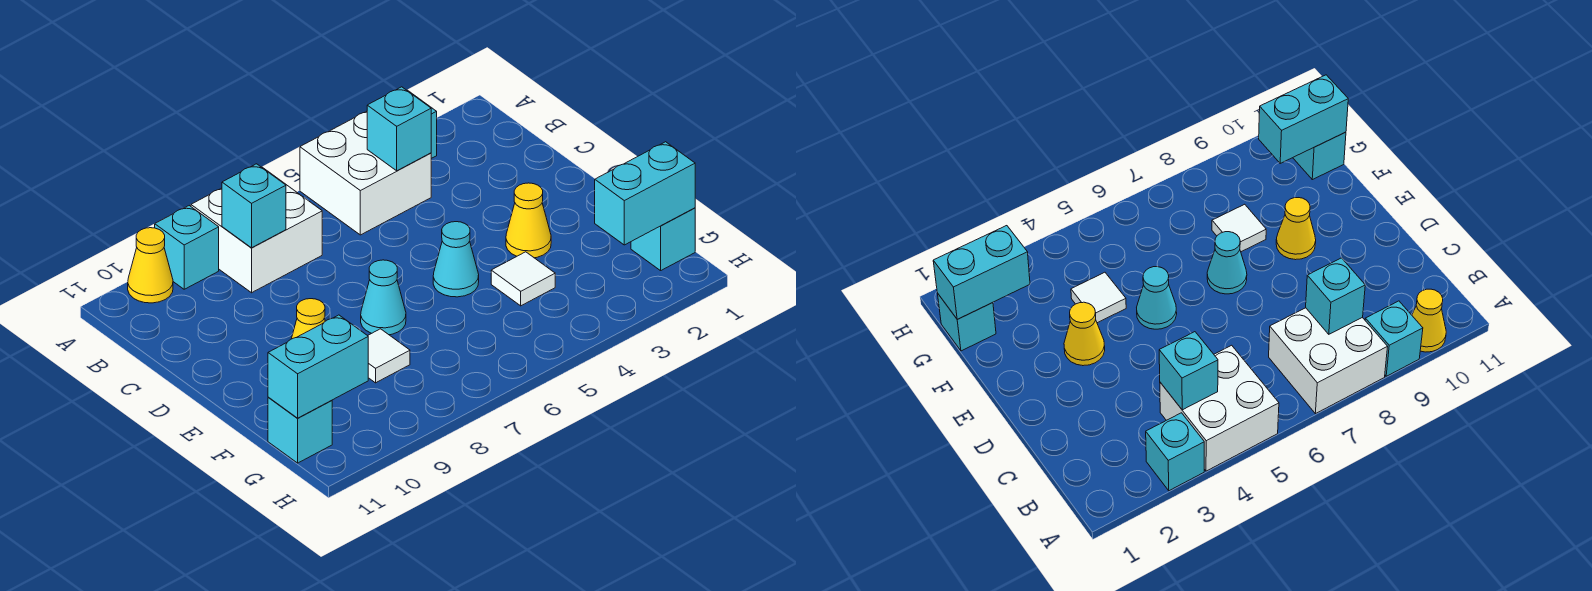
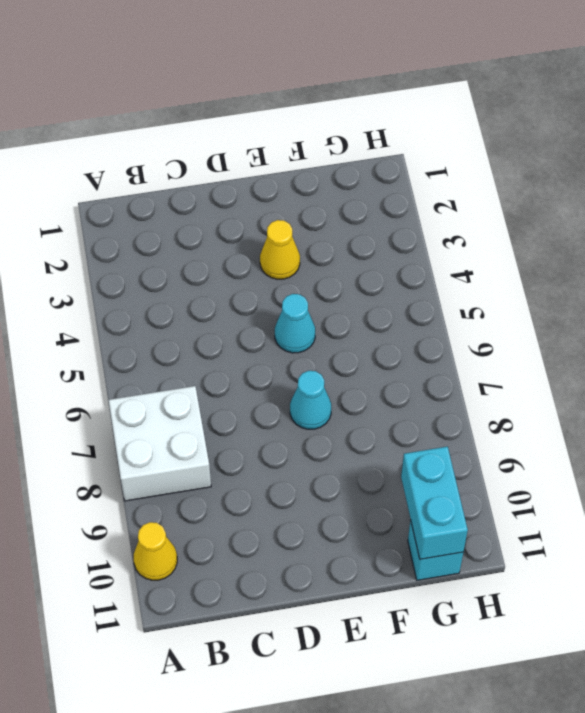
none -> cyan 1x1 brick [1146,413,1204,491]
none -> white 2x2 brick [300,111,431,235]
none -> cyan 1x1 brick [155,206,219,289]

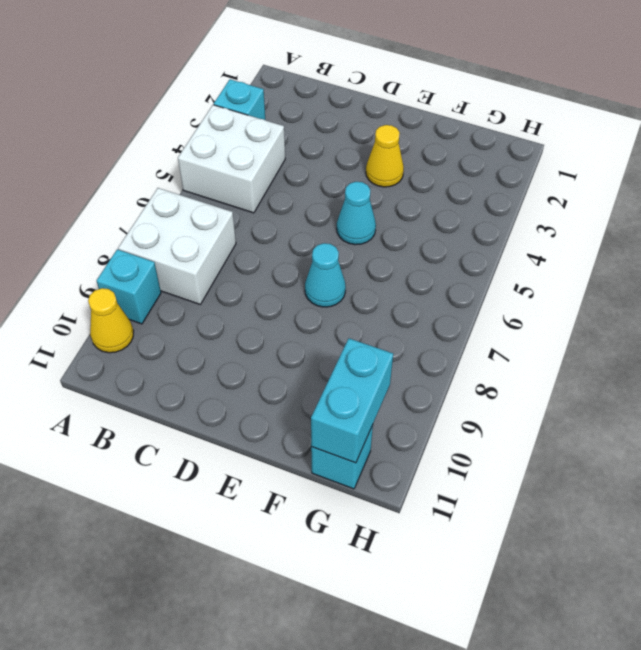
none -> yellow 1x1 cone [291,299,325,339]
none -> white 1x1 tile [491,252,555,306]
none -> white 1x1 tile [368,329,410,383]

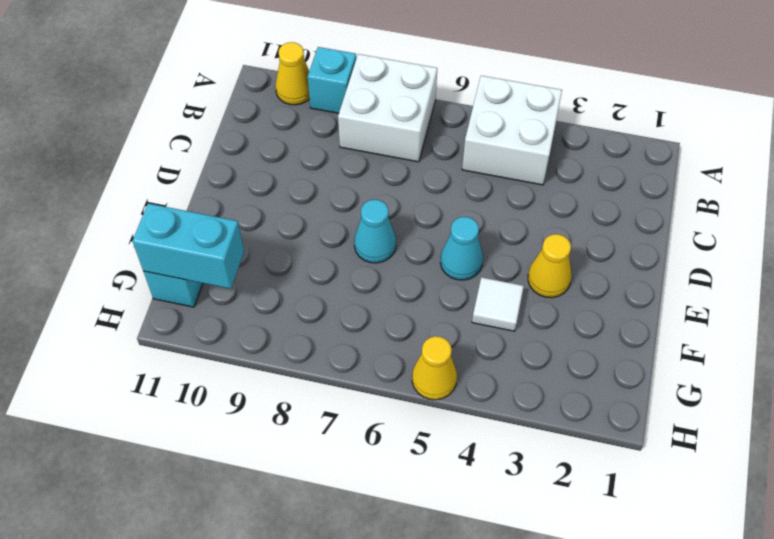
yellow 1x1 cone [412,336,457,400] -> yellow 1x1 cone moved to [291,299,325,339]
none -> cyan 1x1 brick [1146,413,1204,491]
none -> white 1x1 tile [368,329,410,383]
none -> cyan 1x1 brick [631,208,695,271]

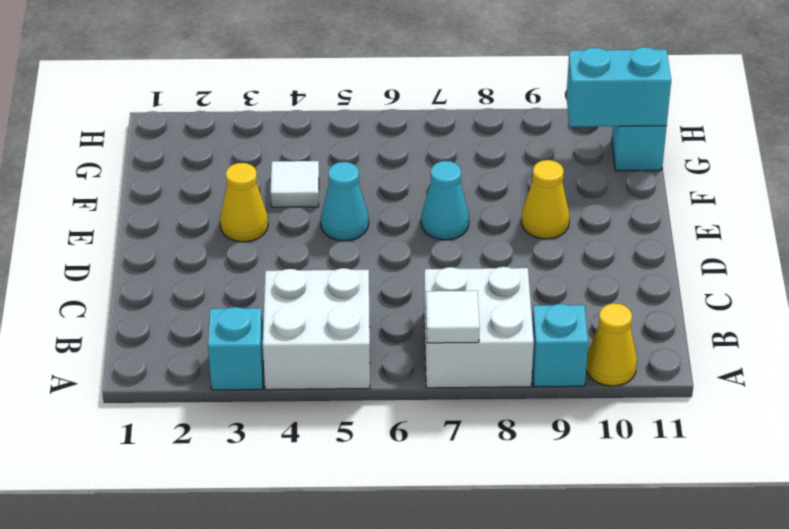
white 1x1 tile [426,291,480,343] -> white 1x1 tile moved to [368,329,410,383]
none -> cyan 1x1 brick [631,208,695,271]
none -> cyan 1x1 brick [367,87,431,171]
none -> cyan 1x1 brick [222,164,286,248]

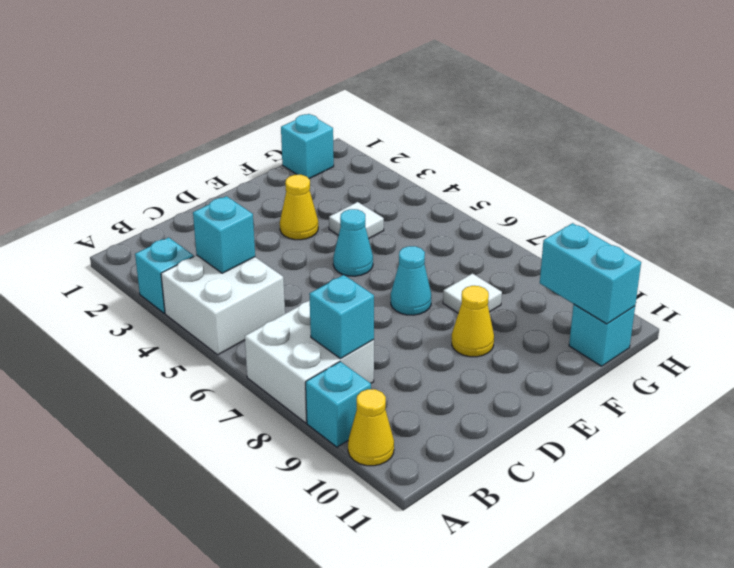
none -> cyan 1x2 brick [595,142,695,245]

